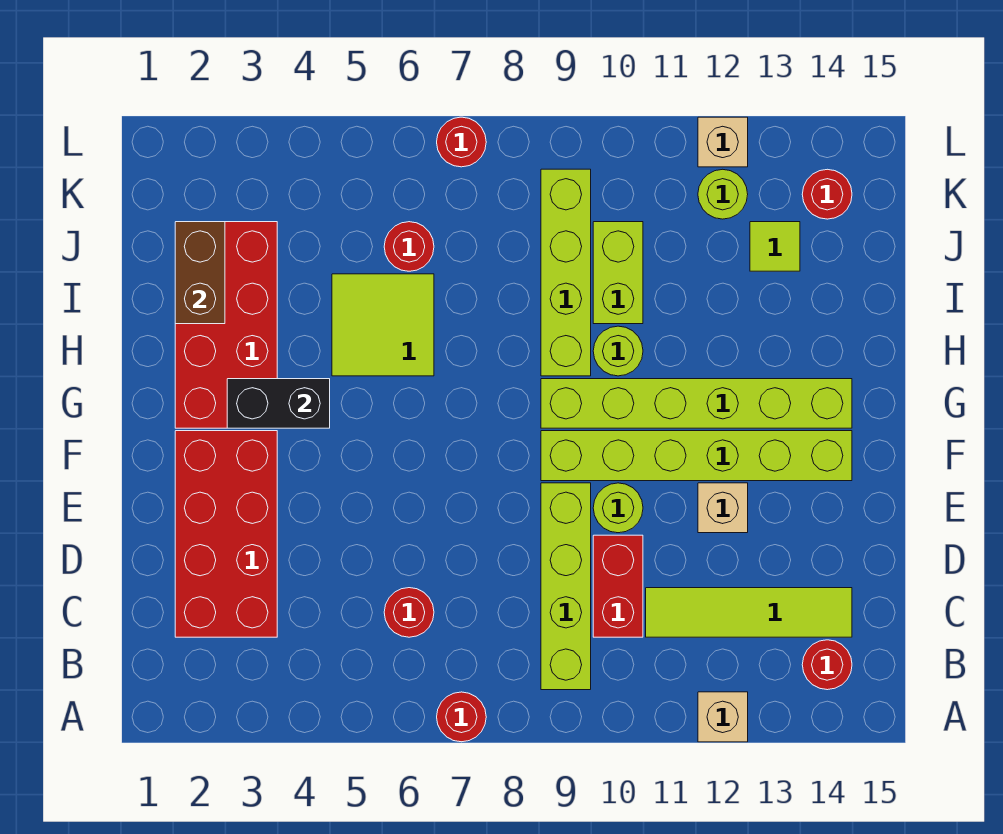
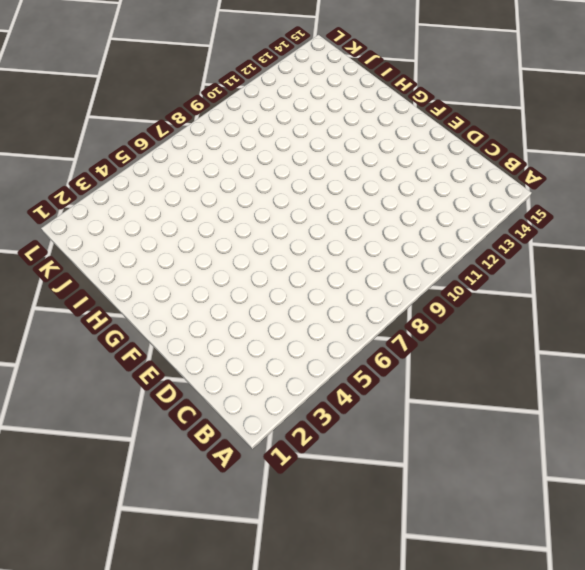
none -> red 1x1 round brick [437,692,486,742]
none -> tan 1x1 brick [698,692,748,742]
none -> lime 1x4 brick [541,483,591,690]

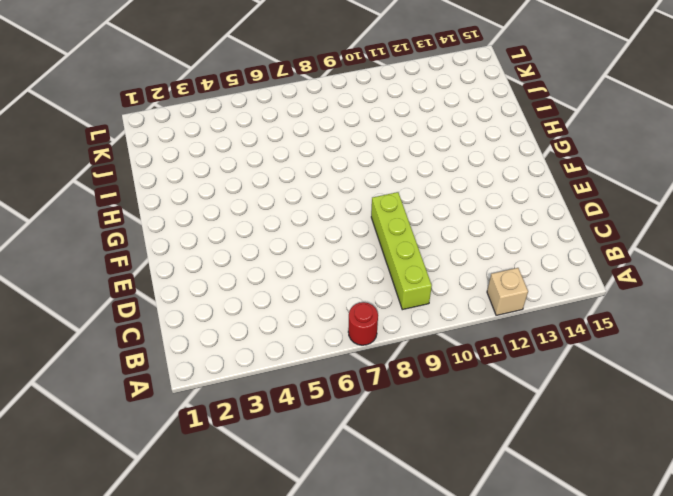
none -> red 1x1 round brick [802,640,852,690]
none -> red 2x4 brick [175,431,277,637]
none -> red 1x1 round brick [384,588,434,637]

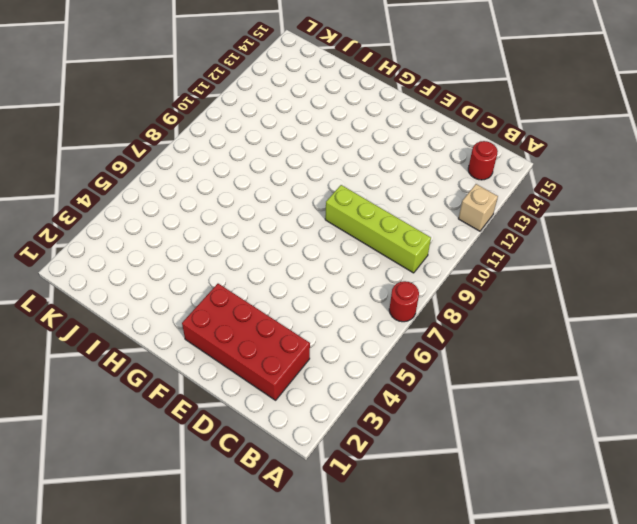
none -> red 1x1 round brick [384,588,434,637]
none -> red 1x2 brick [593,535,643,637]
none -> lime 1x4 tile [646,588,852,637]

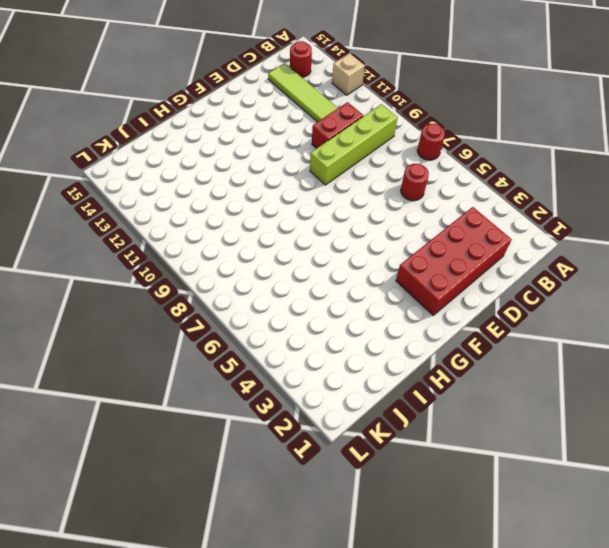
none -> lime 1x1 round brick [593,483,643,533]
none -> tan 1x1 brick [698,483,748,533]
none -> lime 1x6 brick [541,431,852,481]

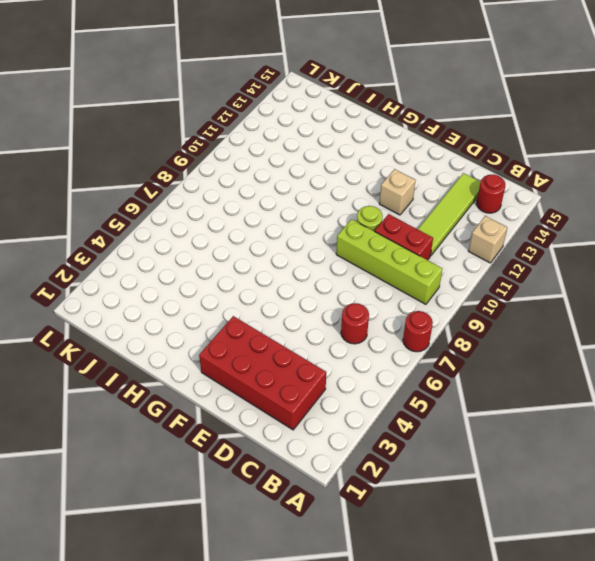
none -> lime 1x6 brick [541,431,852,481]
none -> red 2x4 brick [175,222,277,428]
none -> lime 1x6 brick [541,379,852,428]

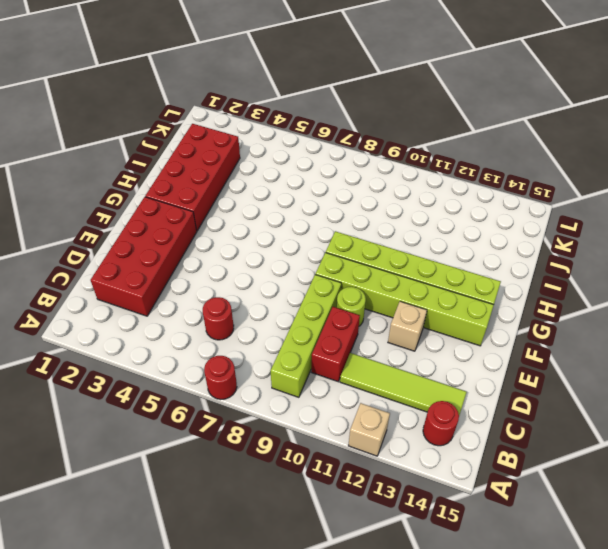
none -> lime 2x2 tile [332,274,434,376]
none -> lime 1x4 brick [541,169,591,376]
none -> lime 1x1 round brick [593,326,643,376]

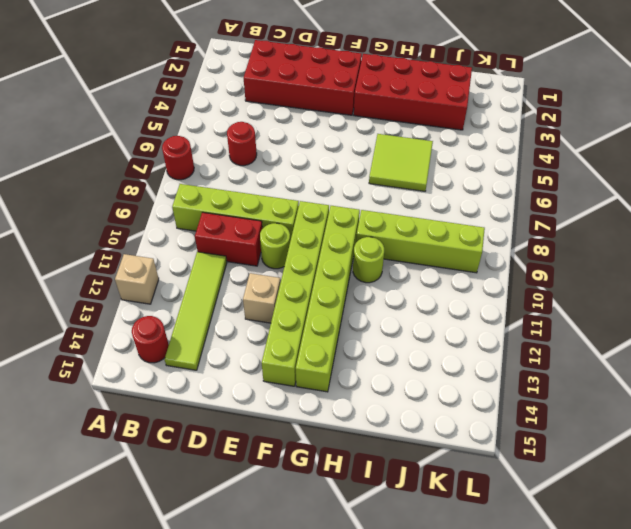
none -> lime 1x2 brick [593,222,643,324]
none -> red 1x1 round brick [384,222,434,271]
none -> lime 1x1 tile [750,222,800,271]

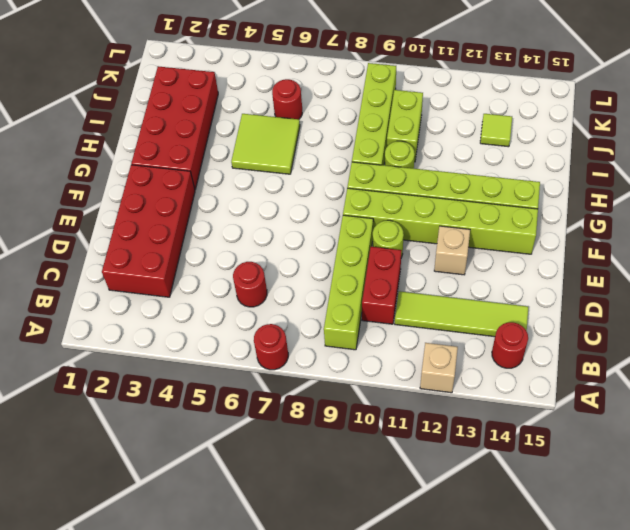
none -> lime 1x1 round brick [698,169,748,219]
none -> red 1x1 round brick [802,169,852,219]
none -> red 1x1 round brick [437,117,486,167]

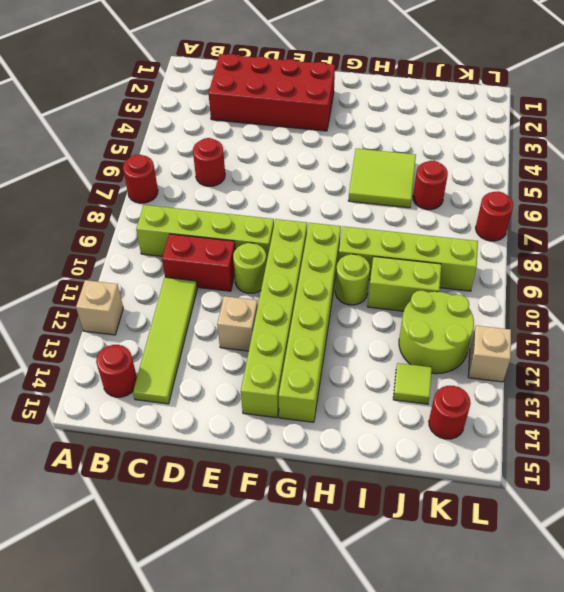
lime 2x2 round brick [399,291,474,374] -> lime 1x1 round brick [698,169,748,219]
none -> red 2x4 brick [175,222,277,428]
none -> black 1x2 brick [227,379,330,428]
none -> brown 1x2 brick [175,222,225,324]

